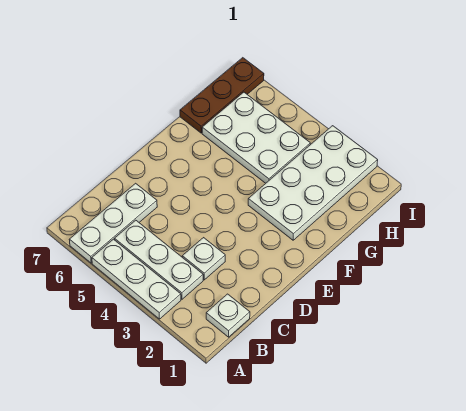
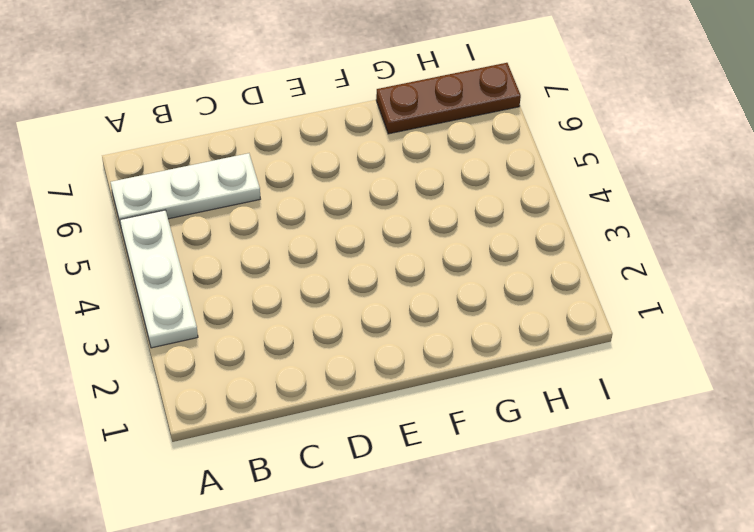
none -> white 1x1 plate [206,294,250,337]
none -> white 1x3 plate [115,220,203,299]

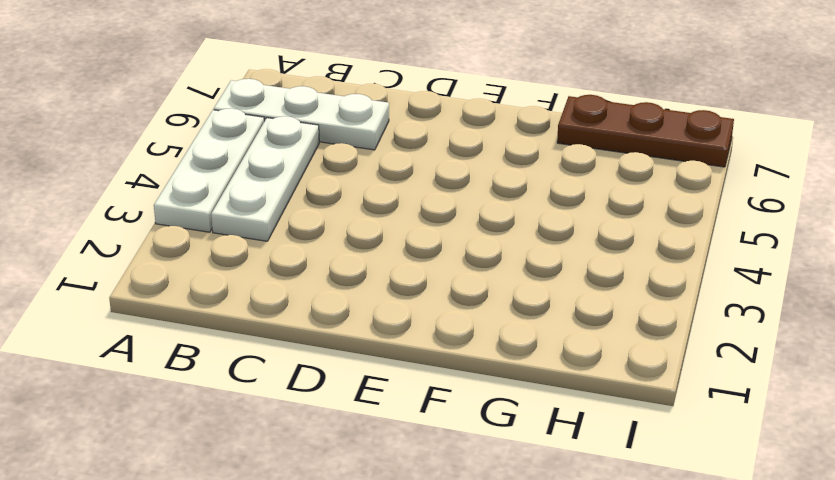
none -> white 1x1 plate [206,294,250,337]
none -> white 1x1 plate [182,238,225,280]

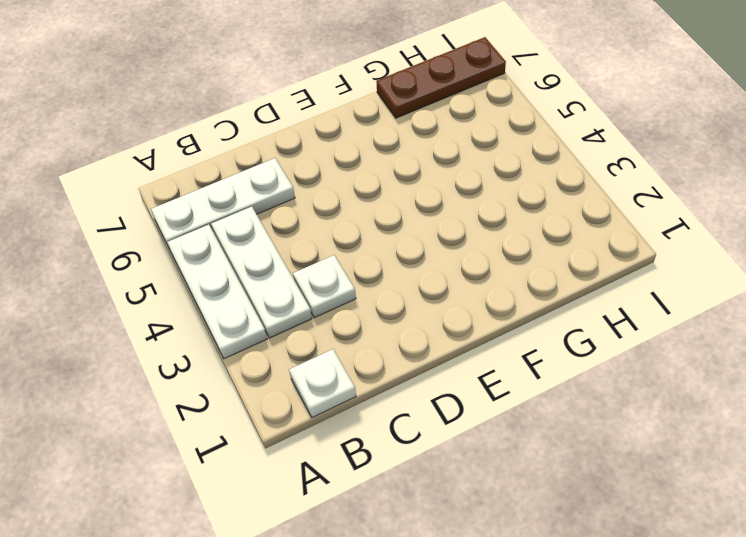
none -> white 2x4 plate [248,126,378,240]
none -> white 2x3 plate [202,92,310,183]

